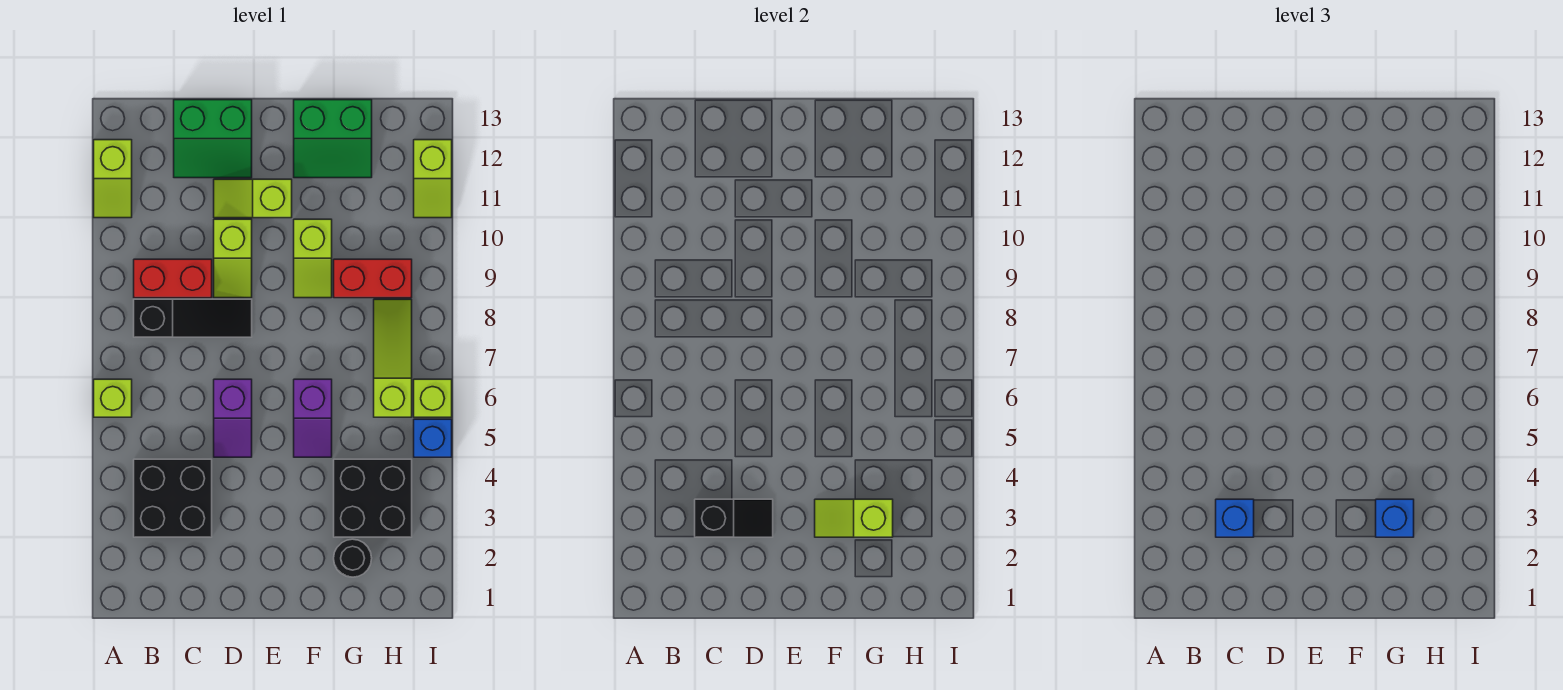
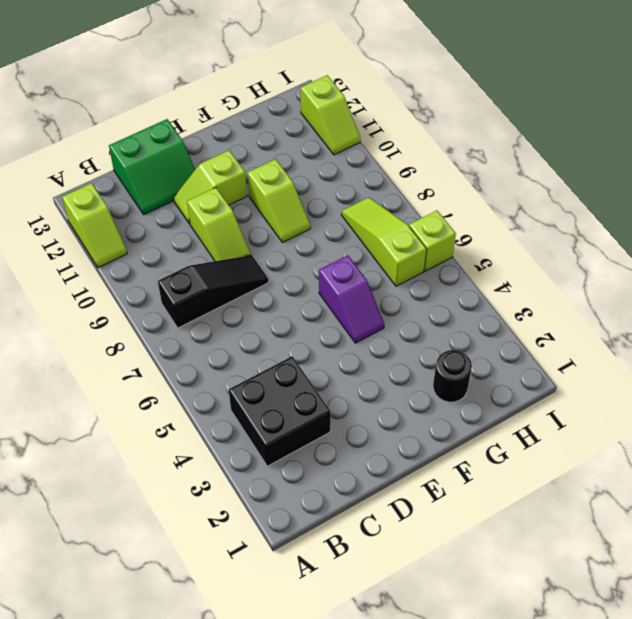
none -> lime 1x1 brick [94,379,132,417]
none -> red 1x2 brick [134,259,212,298]
none -> purple 1x2 slope [214,379,252,457]

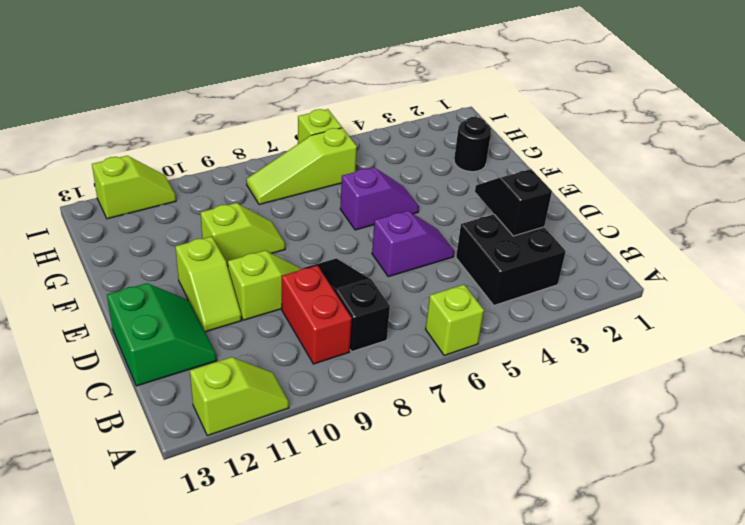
none -> green 2x2 slope [294,100,372,178]
none -> black 2x2 brick [334,459,412,537]
none -> red 1x2 brick [334,259,412,298]

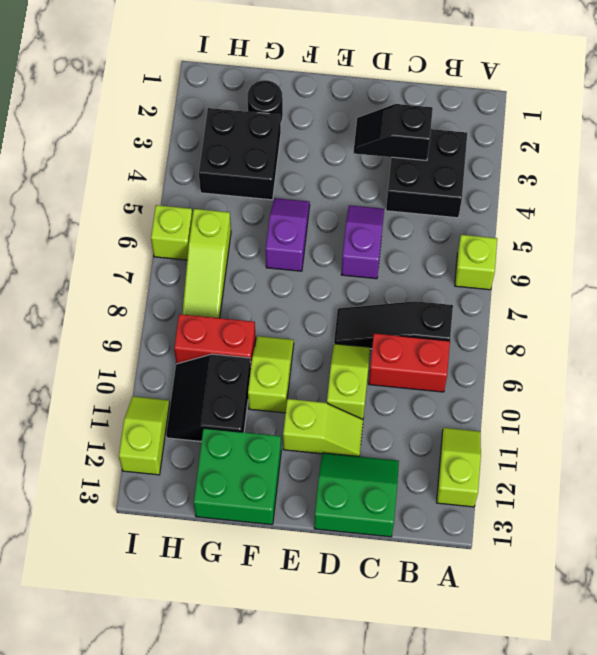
green 2x2 brick [194,428,281,525] -> green 2x2 slope [294,100,372,178]
black 2x2 slope [166,354,251,442] -> none
none -> blue 1x1 brick [414,419,452,457]
none -> lime 1x2 slope [815,499,893,537]
none -> blue 1x1 brick [1216,499,1254,537]

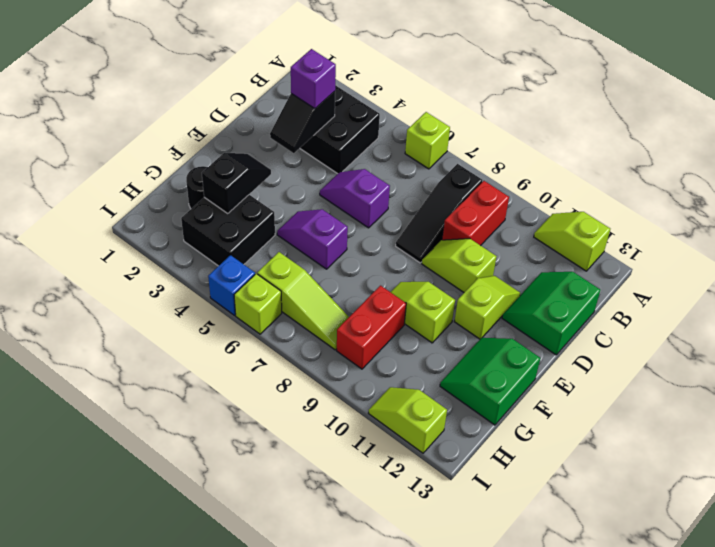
purple 1x1 brick [291,49,336,109] -> blue 1x1 brick [1216,499,1254,537]
black 1x2 slope [202,153,271,213] -> lime 1x2 slope [815,499,893,537]
none -> blue 1x1 brick [1376,499,1414,537]

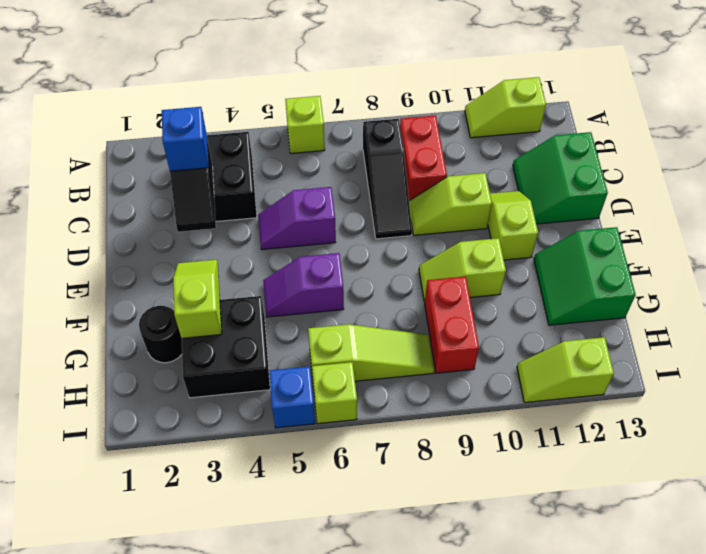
none -> blue 1x1 brick [1376,499,1414,537]

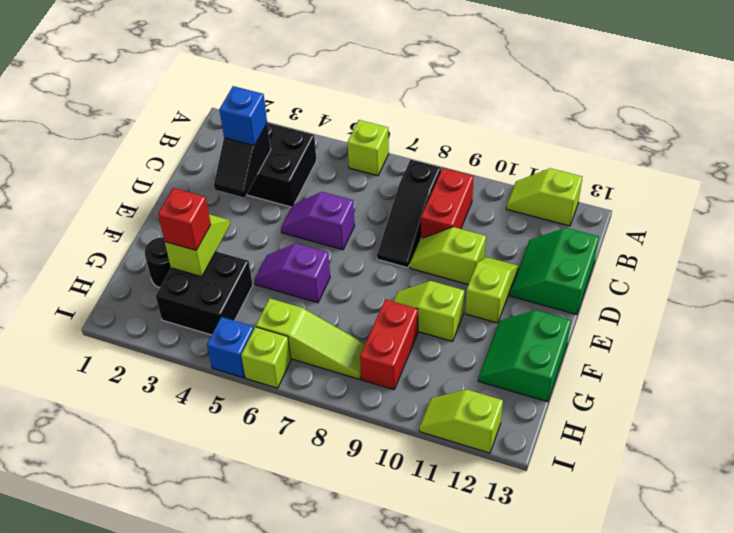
red 1x1 brick [158,188,211,250] -> blue 1x1 brick [1376,499,1414,537]

